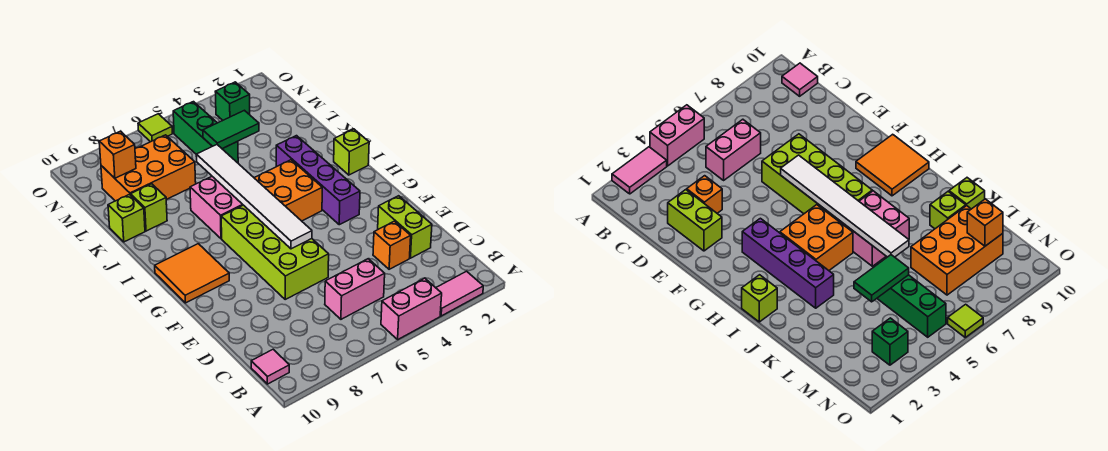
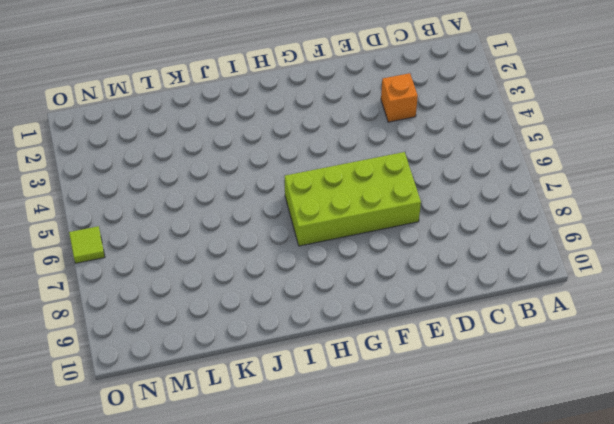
none -> pink 1x2 tile [436,271,483,316]
none -> pink 1x2 brick [381,278,442,339]
none -> pink 1x1 tile [251,349,289,384]

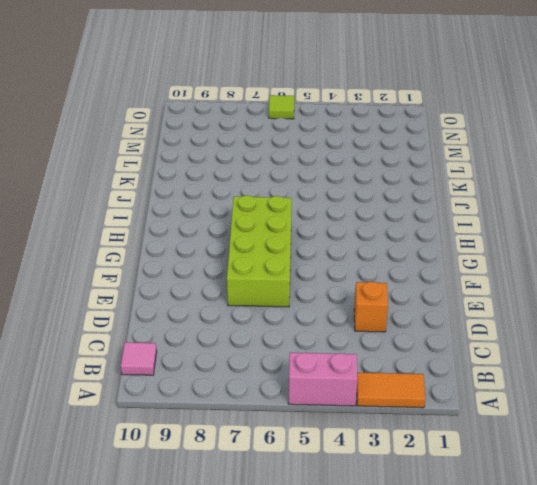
orange 1x2 tile [357,373,425,408] -> pink 1x2 tile [436,271,483,316]
none -> pink 1x2 brick [325,259,385,319]
none -> lime 1x2 brick [378,196,432,258]
none -> purple 1x4 brick [276,136,360,225]

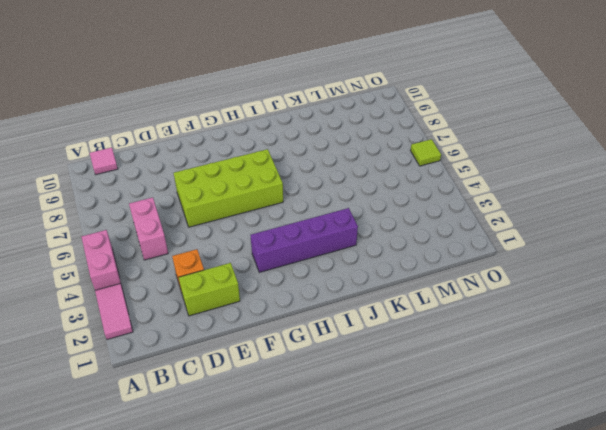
none -> orange 2x2 tile [155,244,229,303]
none -> orange 2x2 brick [254,160,322,221]
none -> lime 1x1 brick [334,129,369,175]

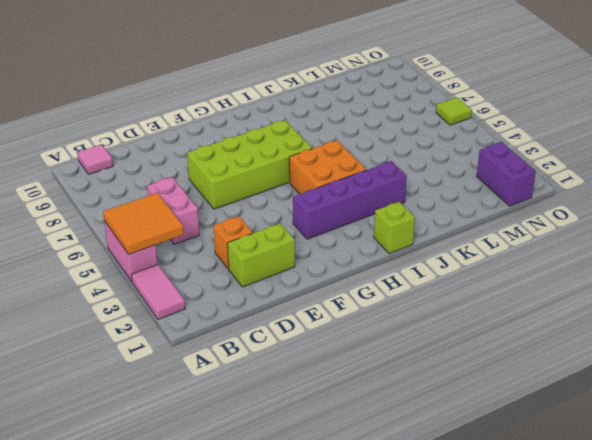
orange 2x2 tile [103,193,184,254] -> orange 2x2 tile moved to [155,244,229,303]
purple 1x2 brick [477,142,536,206] -> none
none -> pink 2x2 brick [190,177,243,239]
none -> lime 1x1 brick [131,184,167,231]
none -> lime 1x1 brick [108,194,145,242]

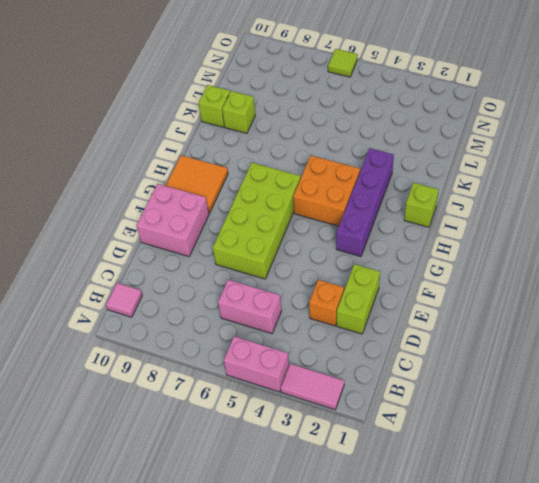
pink 2x2 brick [136,184,209,256] -> pink 2x2 brick moved to [190,177,243,239]
none -> green 1x3 brick [173,102,238,163]
none -> orange 2x3 brick [101,135,196,201]
none -> green 1x1 brick [215,82,250,120]

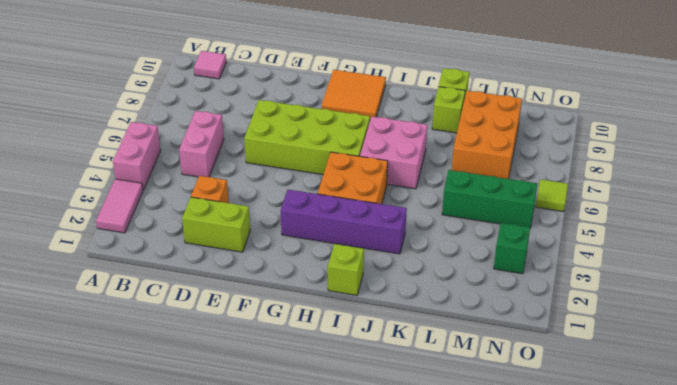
none -> white 1x6 tile [196,145,312,249]
none -> green 1x2 tile [203,110,259,149]
none -> orange 1x1 brick [99,131,136,178]

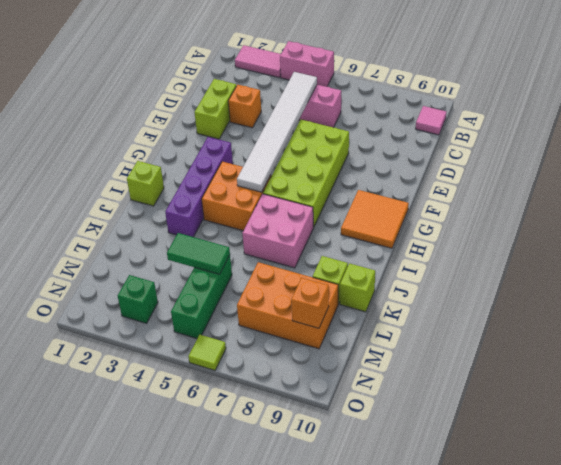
white 1x6 tile [237,72,317,192] -> white 1x6 tile moved to [196,145,312,249]

